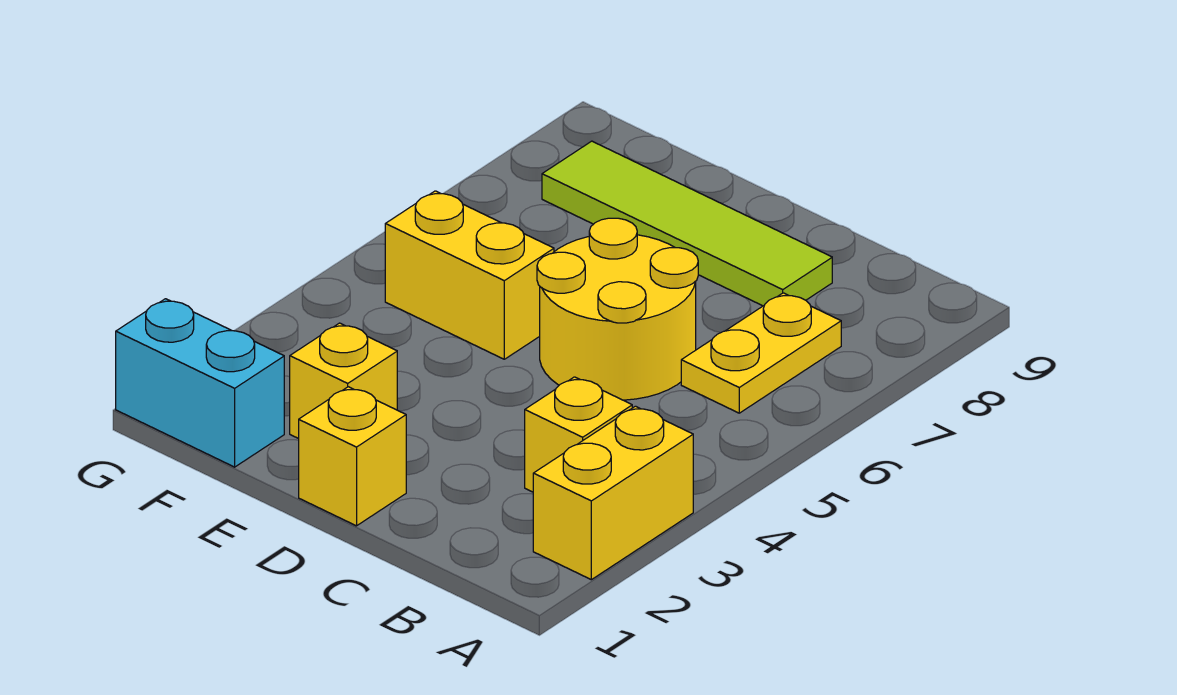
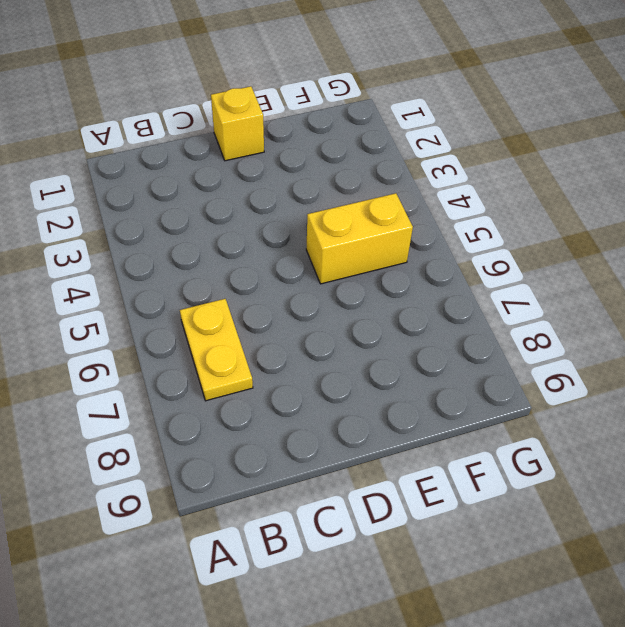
none -> yellow 1x2 brick [533,406,693,580]
none -> yellow 1x1 brick [525,377,632,492]

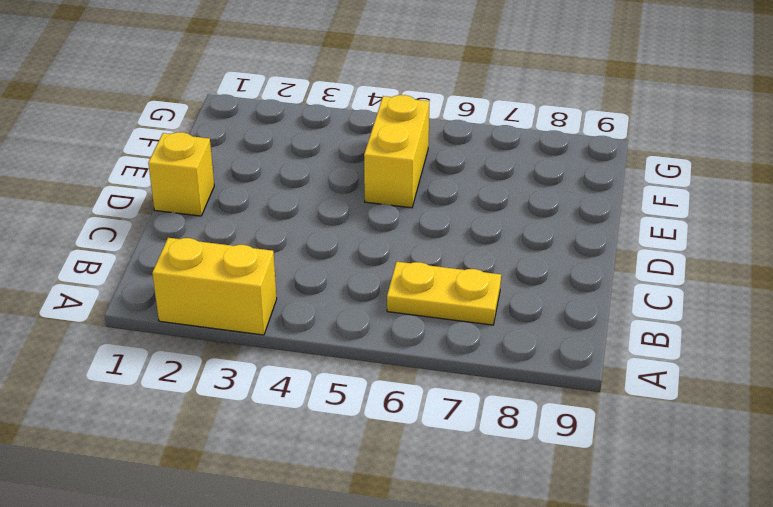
none -> yellow 1x1 brick [525,377,632,492]
none -> yellow 2x2 round brick [537,218,698,400]

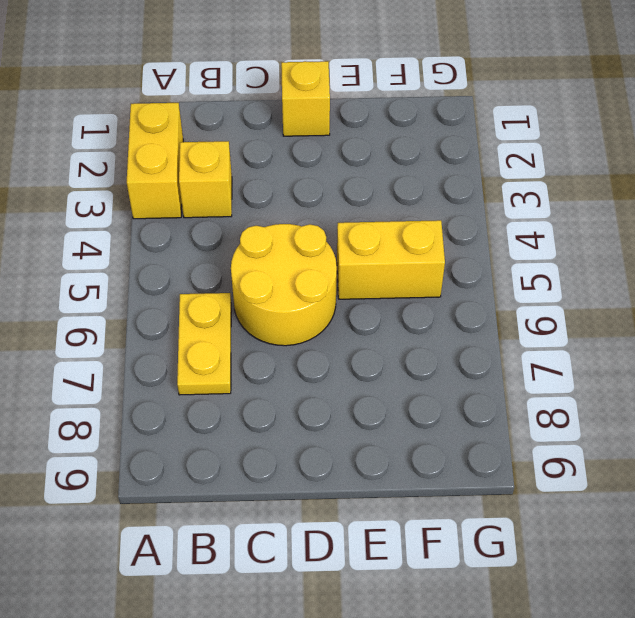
none -> lime 1x4 tile [542,141,832,306]
none -> yellow 1x1 brick [290,323,397,439]

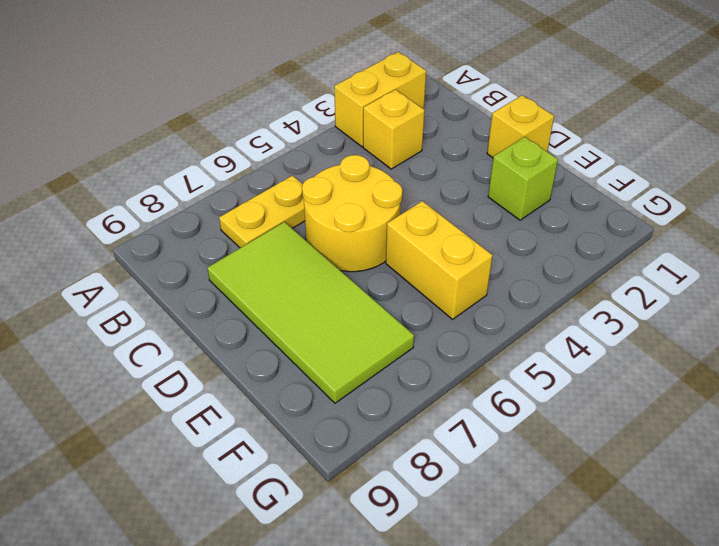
lime 2x4 tile [207,222,414,403] -> lime 1x4 tile [542,141,832,306]
lime 1x1 brick [488,137,558,220] -> yellow 1x1 brick [290,323,397,439]
none -> cyan 1x2 brick [116,299,284,467]

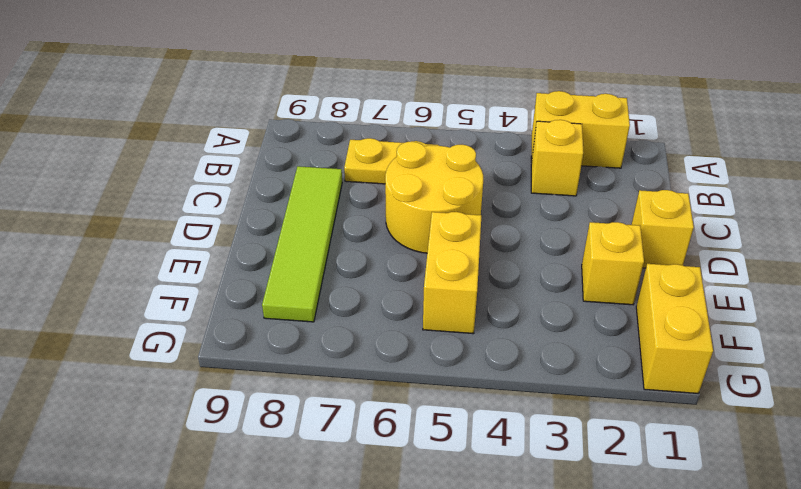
yellow 1x2 brick [636,264,713,393] -> cyan 1x2 brick [116,299,284,467]

